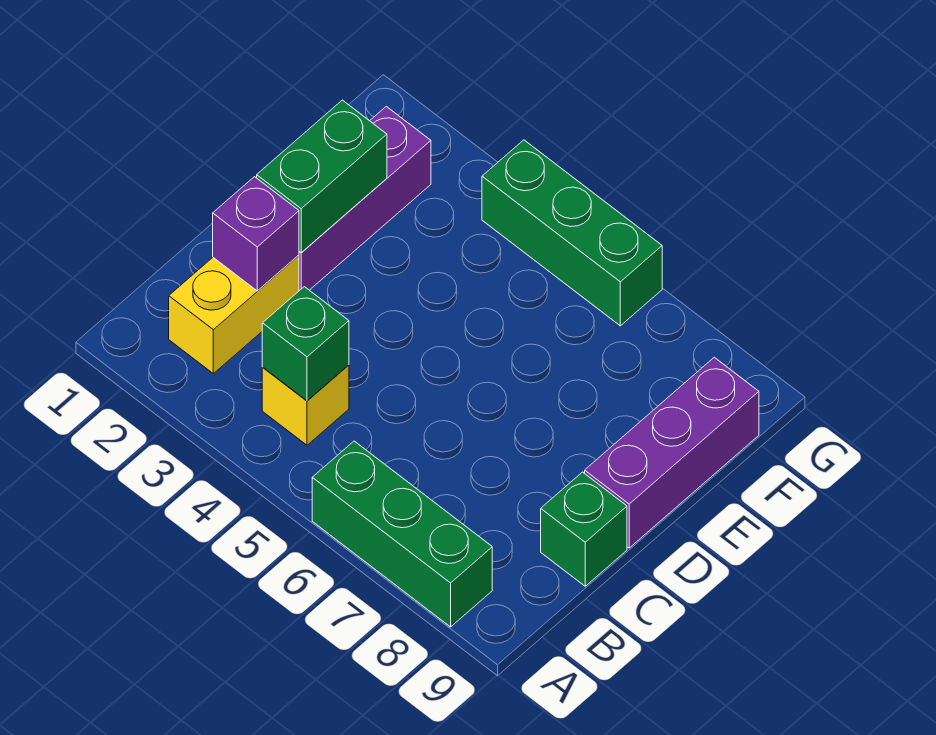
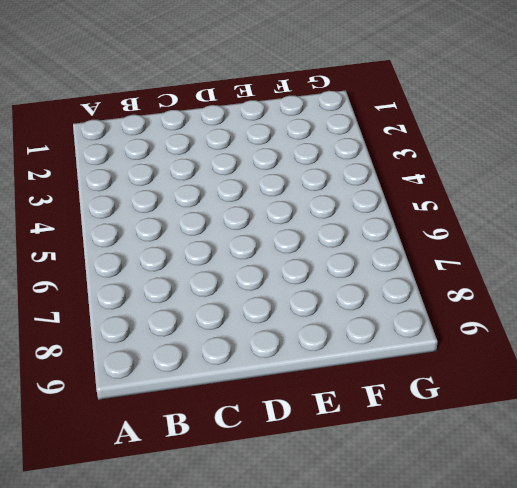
none -> green 1x3 brick [312,441,492,627]
none -> yellow 1x2 brick [169,255,299,373]

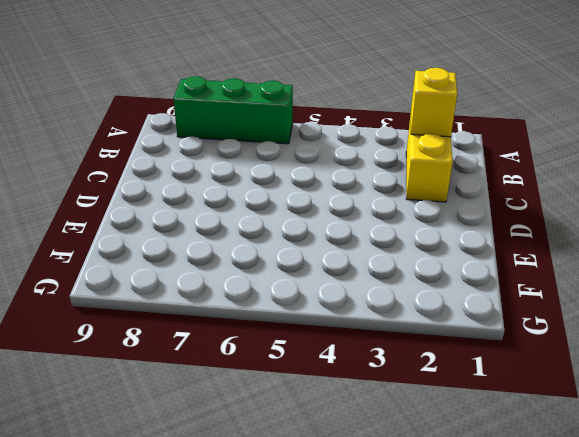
yellow 1x1 brick [411,68,457,137] -> yellow 1x1 brick moved to [262,365,349,445]
none -> green 1x1 brick [541,472,627,586]
none -> purple 1x3 brick [299,106,431,291]

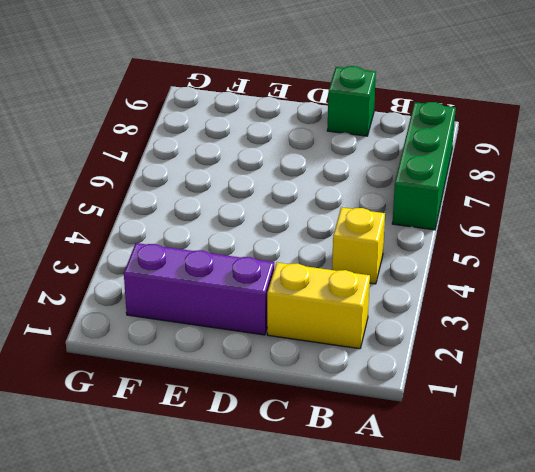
none -> purple 1x3 brick [585,357,759,548]
none -> green 1x3 brick [482,140,662,326]

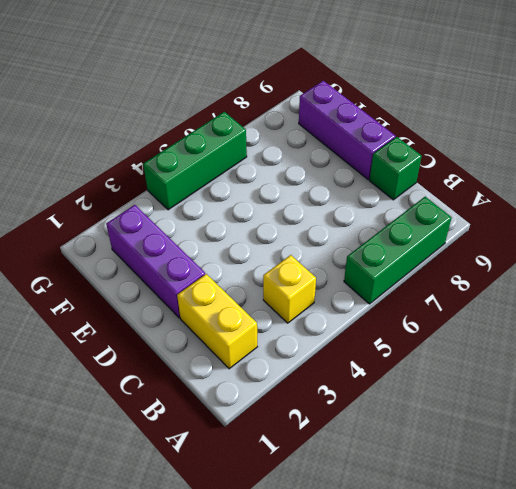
none -> green 1x1 brick [262,287,349,401]
none -> purple 1x1 brick [213,177,299,291]

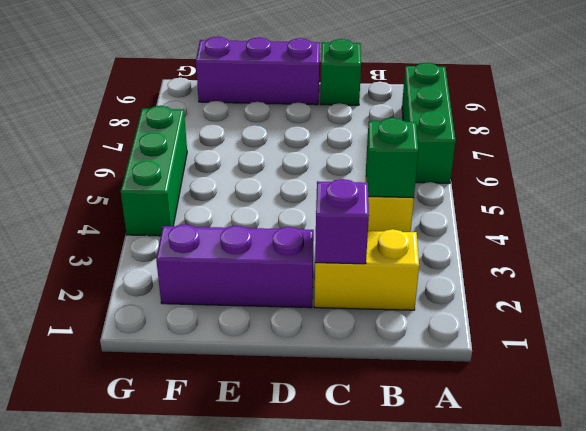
none -> green 1x2 brick [257,100,387,253]

